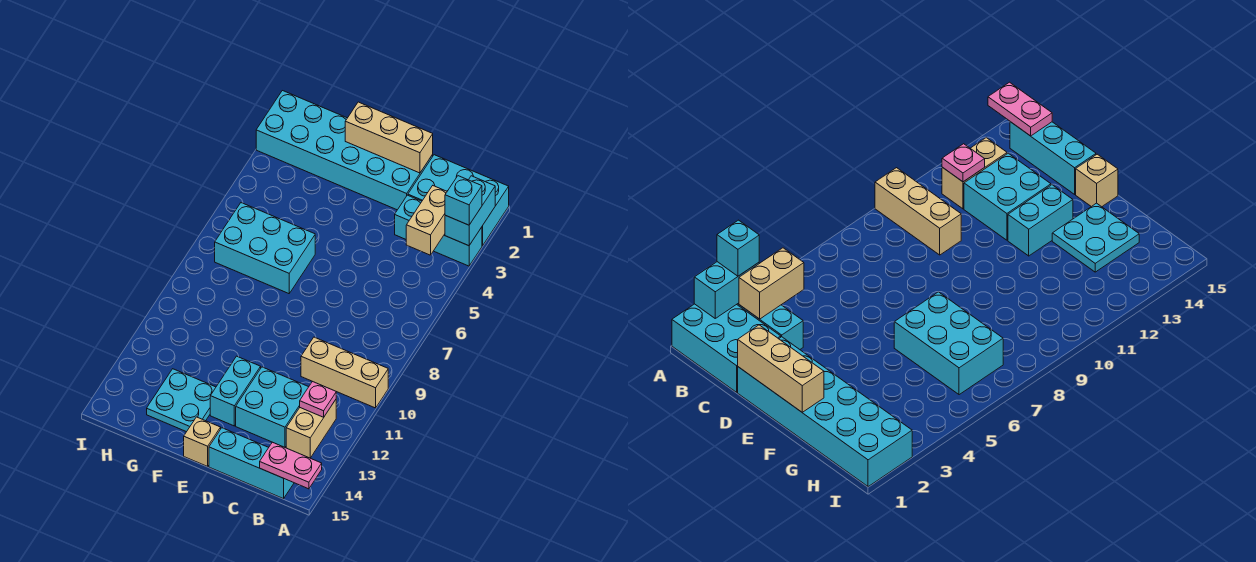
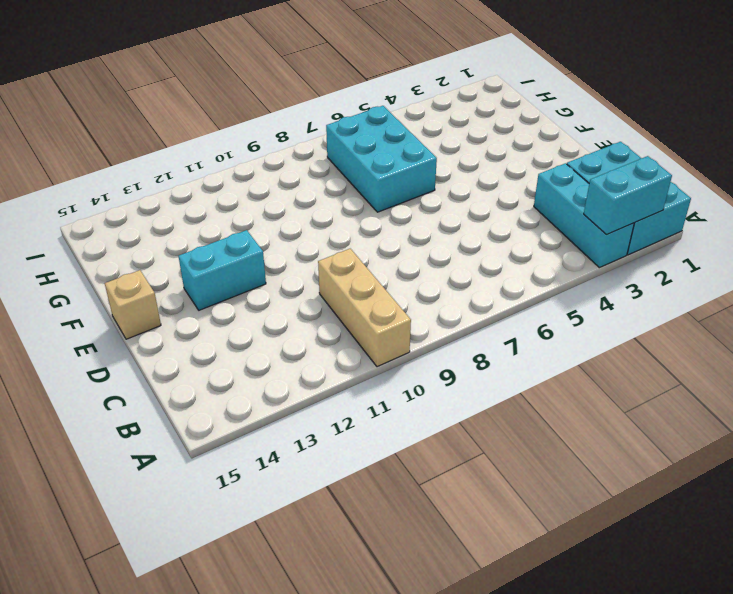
none -> tan 1x2 brick [286,400,336,458]
none -> cyan 1x3 brick [209,428,294,499]
none -> cyan 2x2 brick [236,367,308,447]

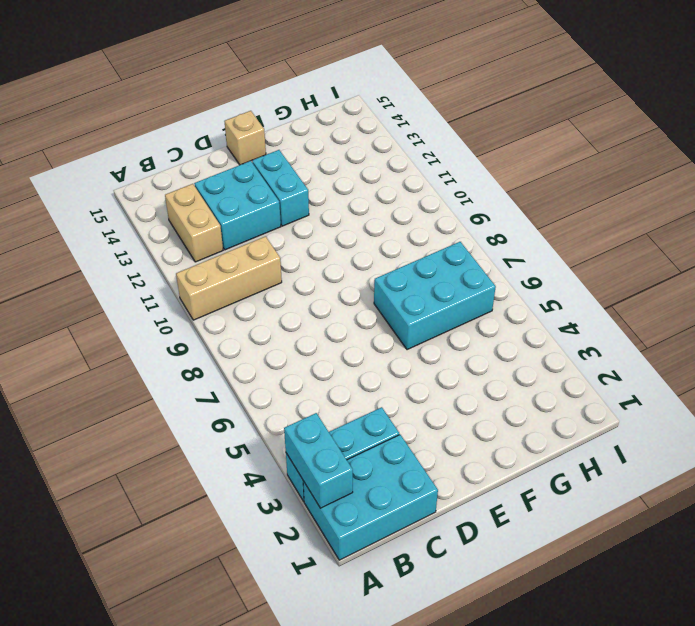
none -> cyan 1x3 brick [209,428,294,499]
none -> cyan 2x6 brick [256,91,433,210]
none -> cyan 2x2 plate [147,369,216,432]

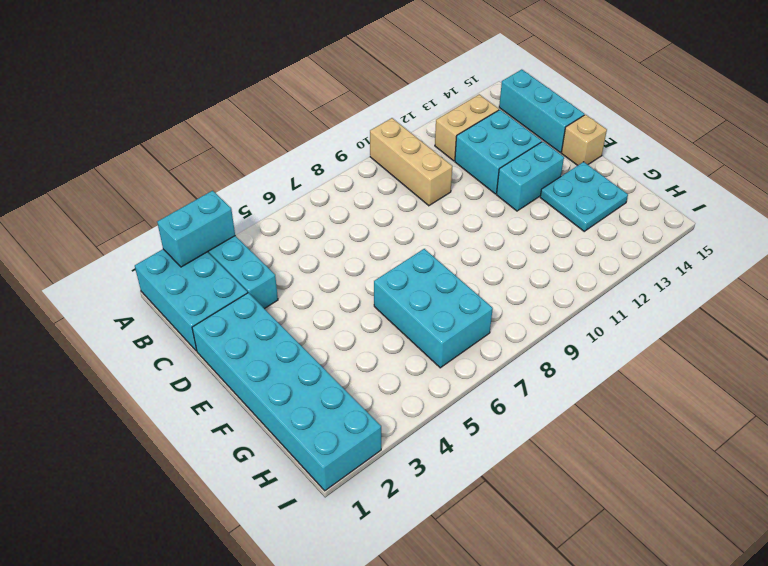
none -> pink 1x2 plate [260,442,322,489]
none -> tan 1x2 brick [406,186,447,255]
none -> pink 1x1 plate [300,381,336,417]

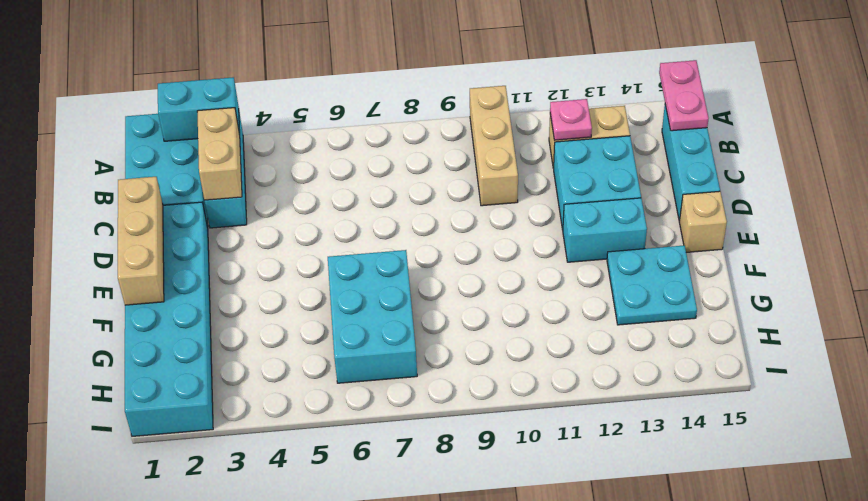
tan 1x2 brick [197,108,242,200] -> tan 1x2 brick turned to [406,186,447,255]
none -> cyan 1x1 brick [445,176,482,225]

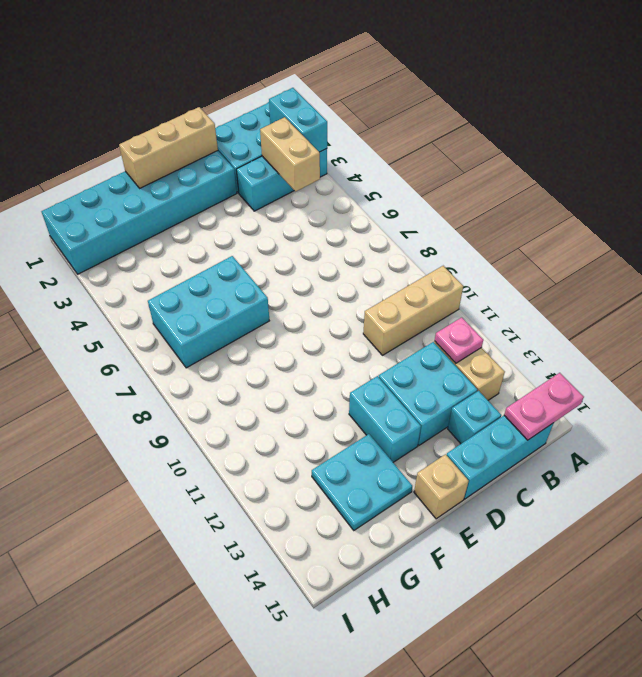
cyan 1x1 brick [448,391,501,444] -> cyan 1x1 brick moved to [445,176,482,225]

